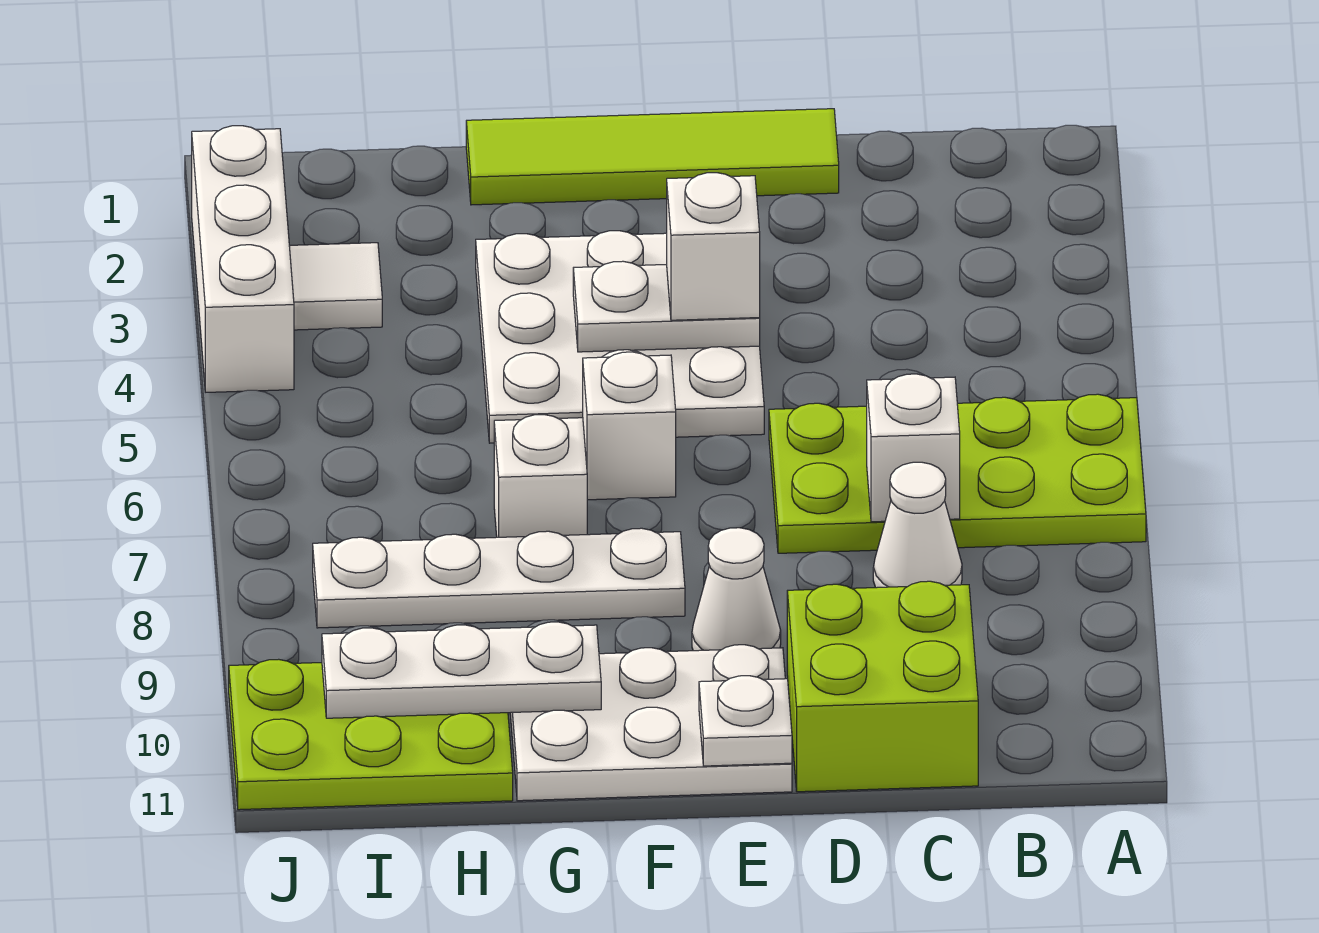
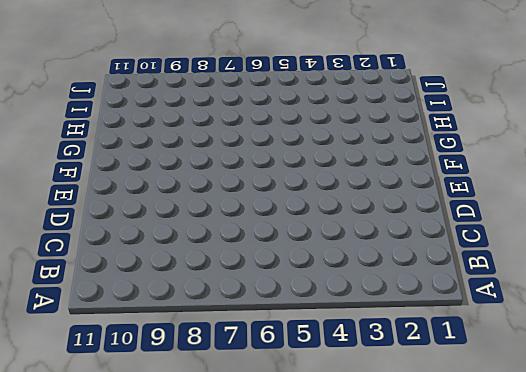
none -> lime 2x4 plate [769,394,1146,553]
none -> white 1x1 cone [873,462,962,588]
none -> lime 2x2 brick [787,581,978,792]

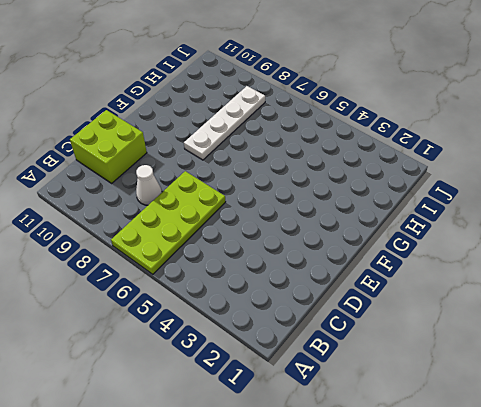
none -> lime 1x4 tile [466,109,839,205]
none -> white 3x3 plate [476,231,764,443]
none -> white 1x1 cone [692,528,781,651]

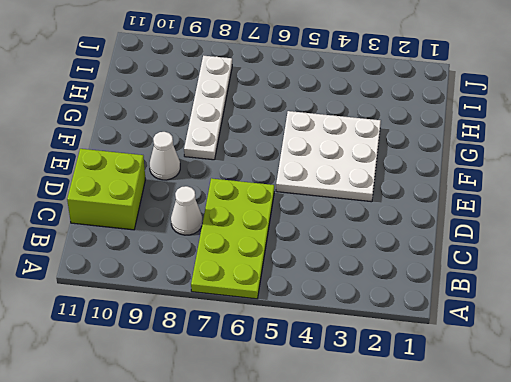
none -> lime 1x4 tile [466,109,839,205]
none -> white 2x3 plate [510,645,792,801]
none -> white 1x1 brick [583,352,676,500]

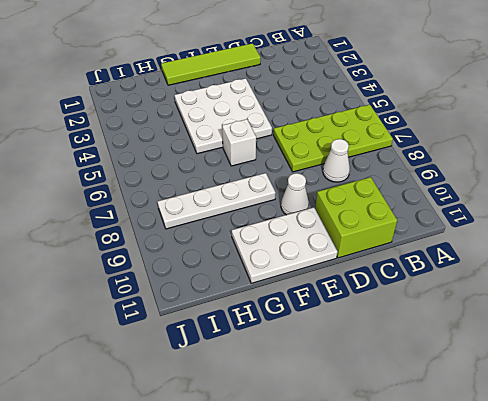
none -> white 1x1 brick [494,415,587,537]
none -> lime 2x3 plate [229,659,513,810]
none -> white 1x1 tile [289,243,382,330]

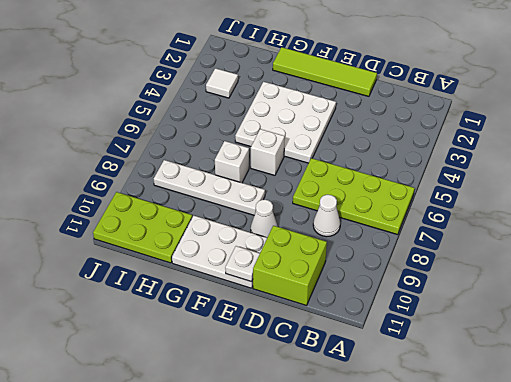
none -> white 1x3 brick [192,126,294,392]
none -> white 1x1 brick [867,374,960,522]
none -> white 1x2 plate [573,261,760,352]

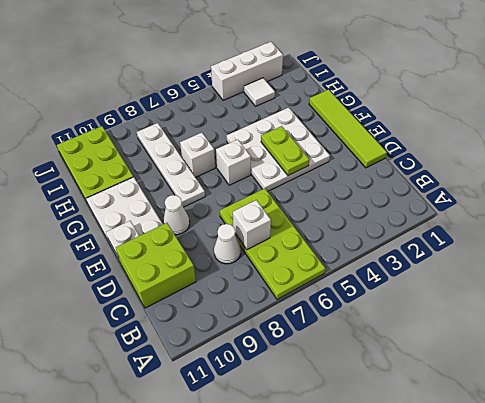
lime 1x2 plate [261,126,309,175] -> white 1x2 plate [573,261,760,352]
none -> white 1x3 plate [322,622,601,718]
none -> white 1x1 brick [667,173,760,320]

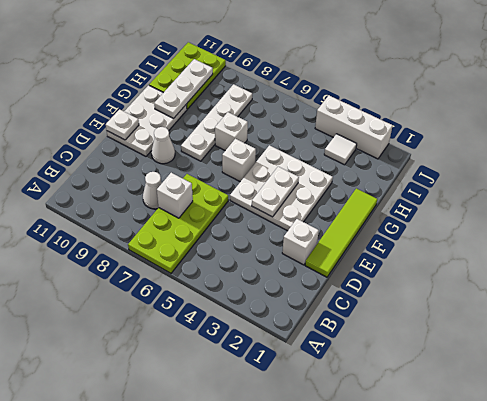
white 1x1 brick [282,219,319,265] -> white 1x1 brick moved to [667,173,760,320]
none -> lime 2x2 brick [787,581,978,792]

